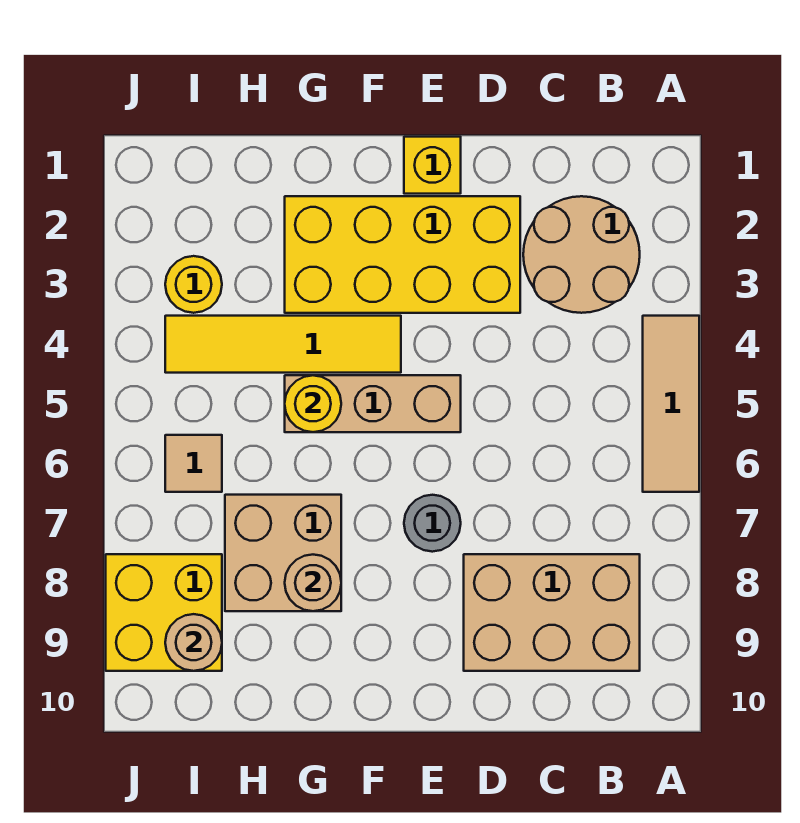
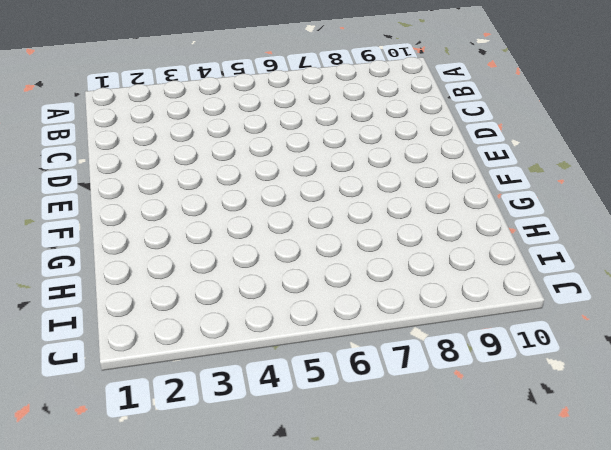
none -> tan 1x3 tile [643,316,699,492]
none -> tan 2x2 round brick [523,196,640,313]
none -> tan 2x3 brick [464,554,640,671]

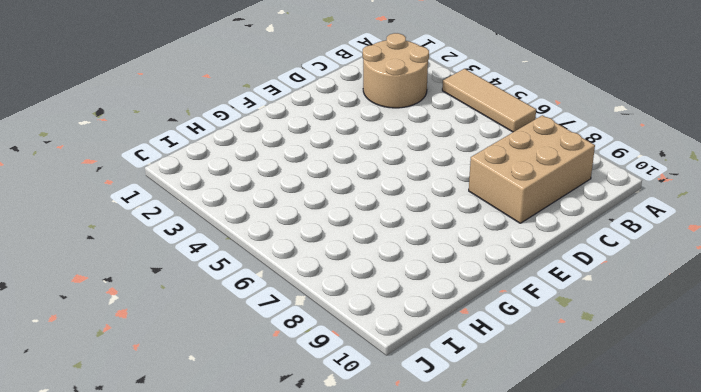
none -> yellow 2x4 brick [285,196,520,313]
none -> yellow 1x1 brick [404,137,461,194]
none -> tan 1x3 brick [285,375,461,432]

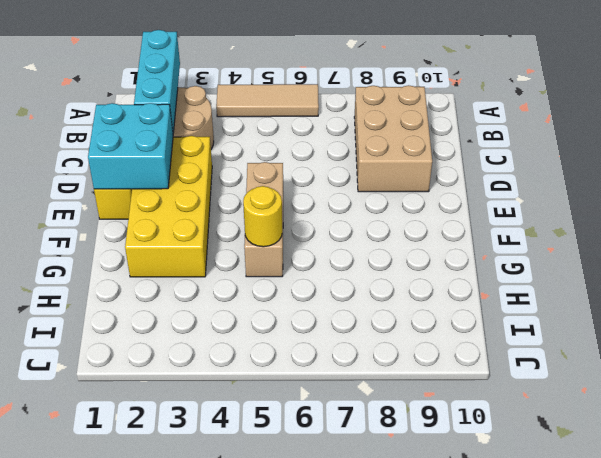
cyan 1x3 brick [134,30,180,133] -> none
cyan 2x2 brick [88,103,173,189] -> none
none -> grey 1x1 round brick [404,495,461,552]
none -> yellow 1x4 tile [165,316,401,373]
none -> tan 2x2 brick [225,495,341,611]

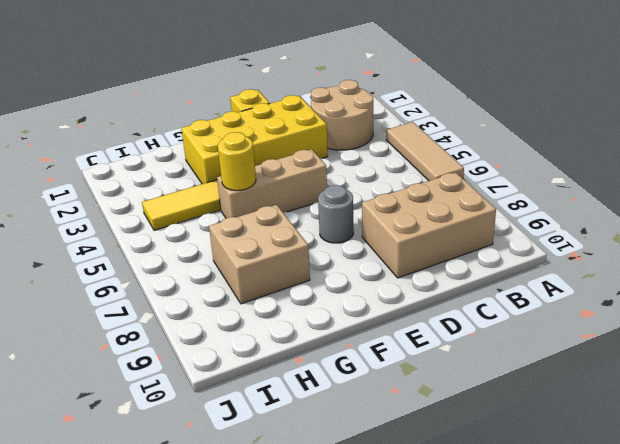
none -> yellow 1x1 round brick [165,256,222,313]
none -> tan 1x1 tile [165,435,222,492]
none -> yellow 2x2 brick [106,554,222,671]

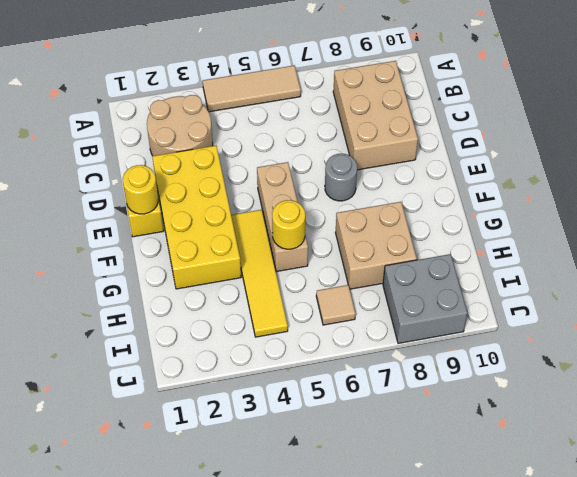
yellow 1x1 round brick [123,165,158,214] -> yellow 1x1 round brick moved to [165,256,222,313]
grey 2x2 brick [383,254,467,343] -> yellow 2x2 brick [106,554,222,671]
none -> tan 1x1 round brick [285,555,341,611]
none -> tan 1x1 round brick [165,614,222,671]

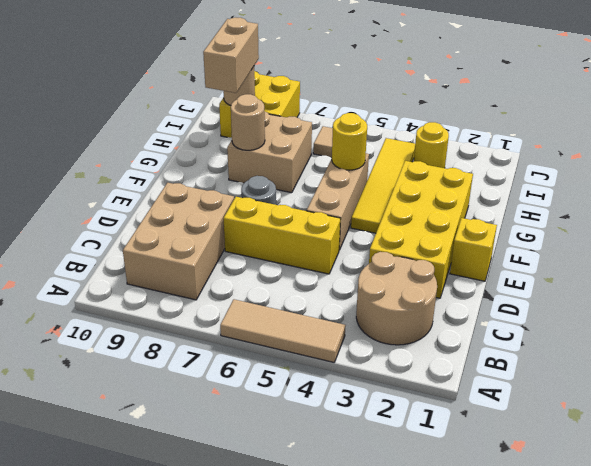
yellow 1x3 brick [224,197,341,274] -> none
tan 1x2 brick [203,17,259,93] -> none

